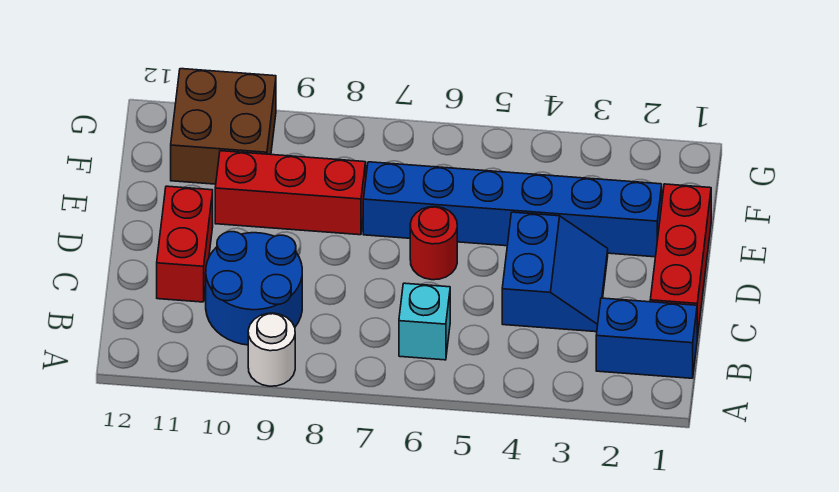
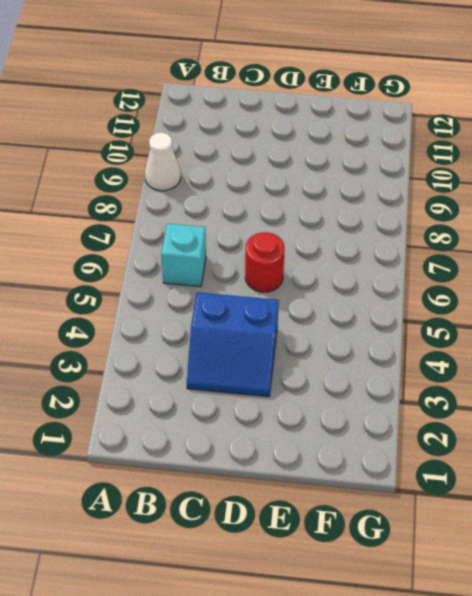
white 1x1 cone [145,132,181,191] -> white 1x1 round brick [248,313,295,386]
none -> blue 1x2 brick [596,298,697,378]
none -> blue 2x2 round brick [206,232,302,345]

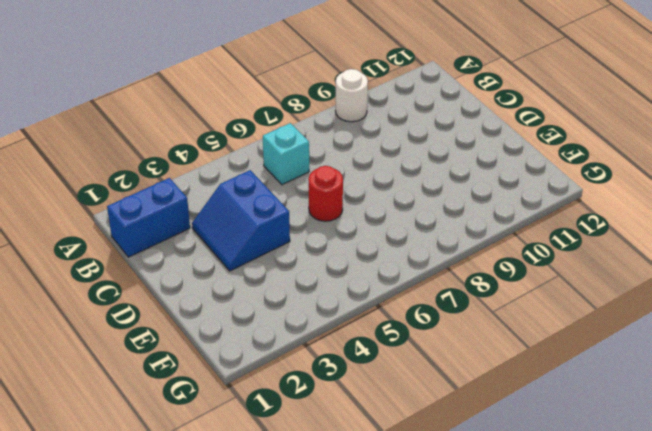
none -> blue 2x2 round brick [206,232,302,345]
none -> red 1x3 brick [650,184,711,338]

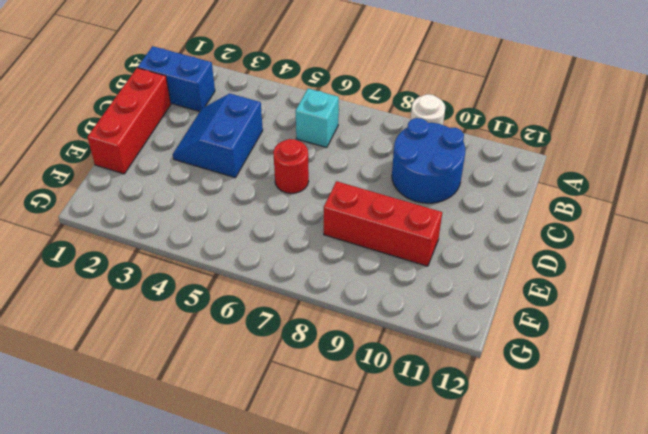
none -> red 1x2 brick [157,186,213,302]
none -> blue 1x6 brick [363,162,662,257]

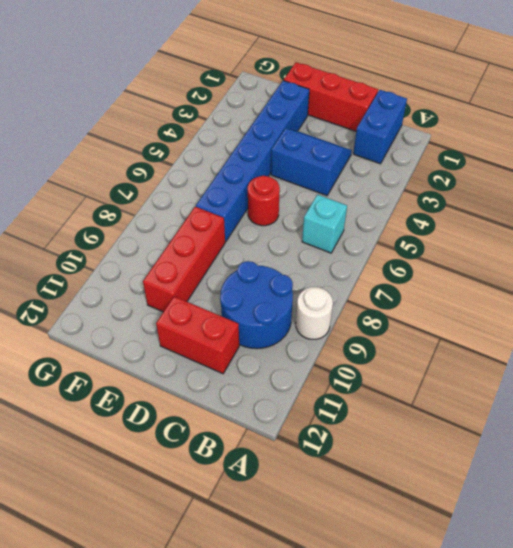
none -> brown 2x2 brick [171,69,276,184]

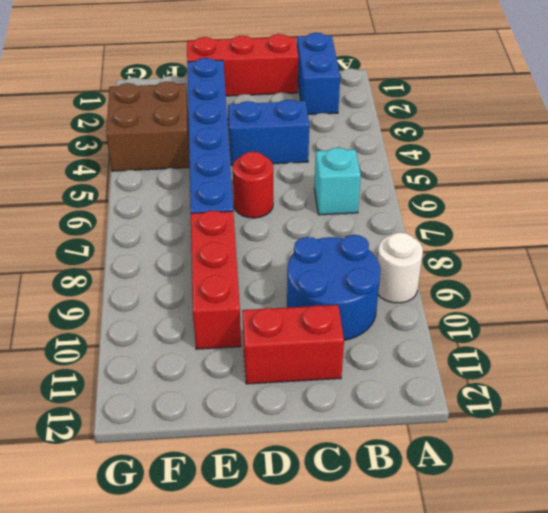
brown 2x2 brick [106,81,190,171] -> brown 2x2 brick moved to [171,69,276,184]

